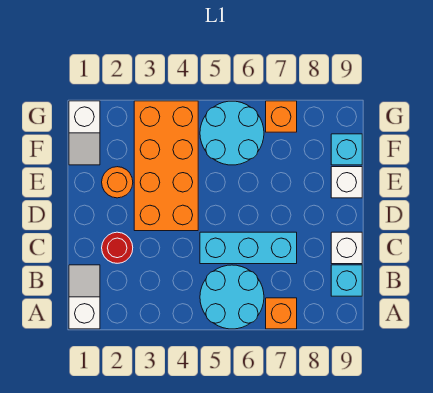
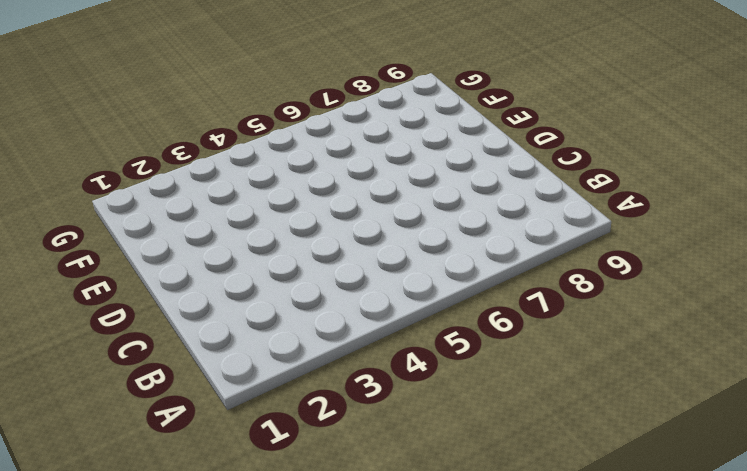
none -> white 1x2 slope [69,265,100,329]
none -> cyan 2x2 round brick [200,265,264,329]
none -> orange 1x1 brick [266,298,297,329]

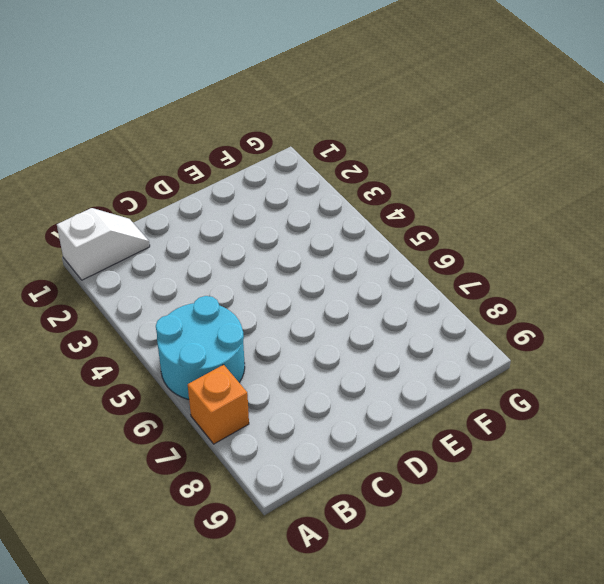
none -> cyan 1x1 brick [331,265,362,296]
none -> red 1x1 round brick [102,232,133,263]
none -> cyan 1x3 brick [200,232,297,264]

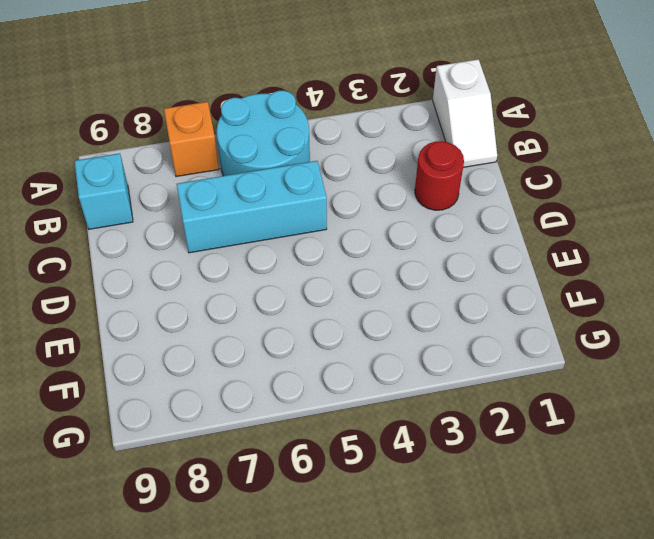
none -> white 1x1 brick [331,232,362,264]
none -> orange 2x4 brick [134,101,198,231]
none -> orange 1x1 round brick [102,167,133,198]

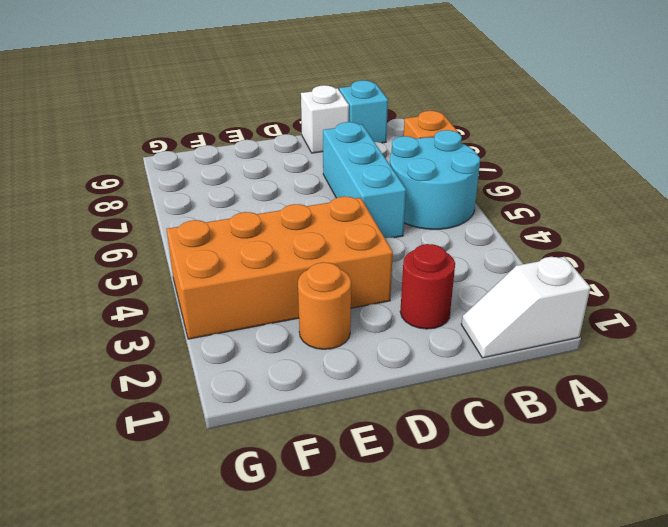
none -> white 1x1 brick [331,167,362,198]
none -> white 1x2 slope [69,101,100,165]
none -> cyan 2x2 round brick [200,101,264,165]

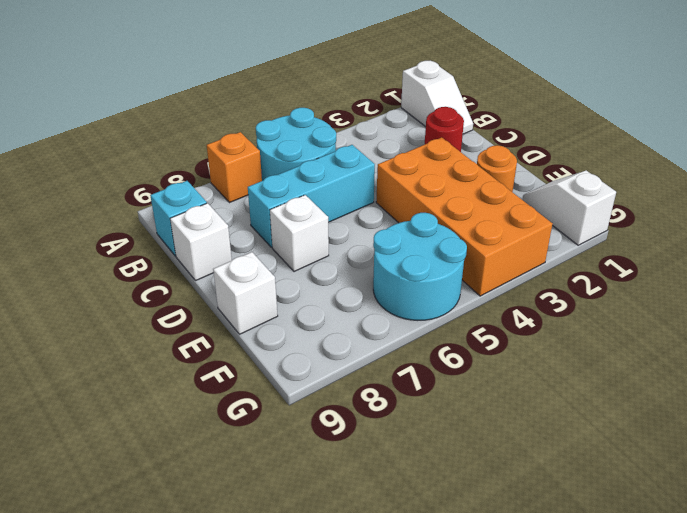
white 1x1 brick [270,195,329,272] -> none
none -> cyan 1x1 brick [331,134,362,165]
none -> orange 1x1 brick [266,101,297,132]

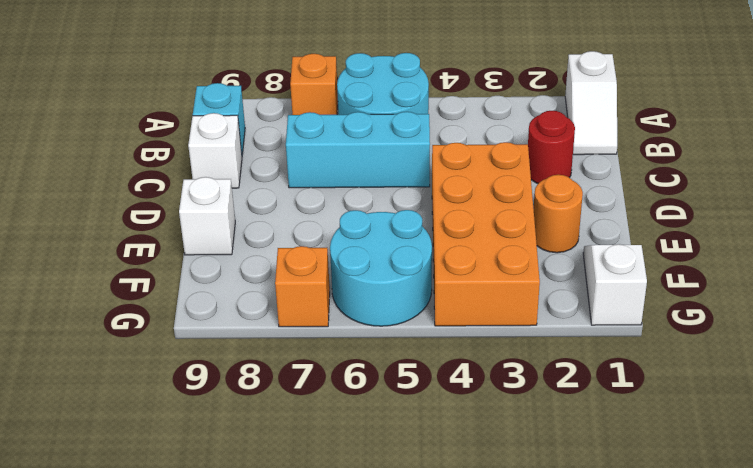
none -> cyan 1x1 brick [331,134,362,165]

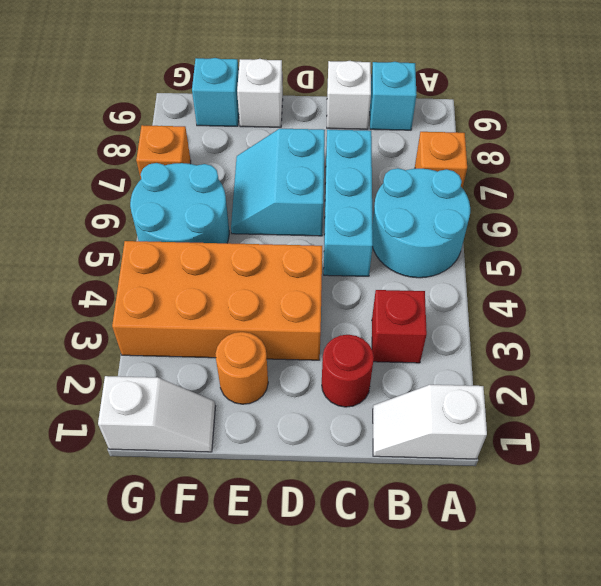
red 1x1 brick [372,290,427,363] -> none
cyan 2x2 slope [231,129,325,236] -> none

